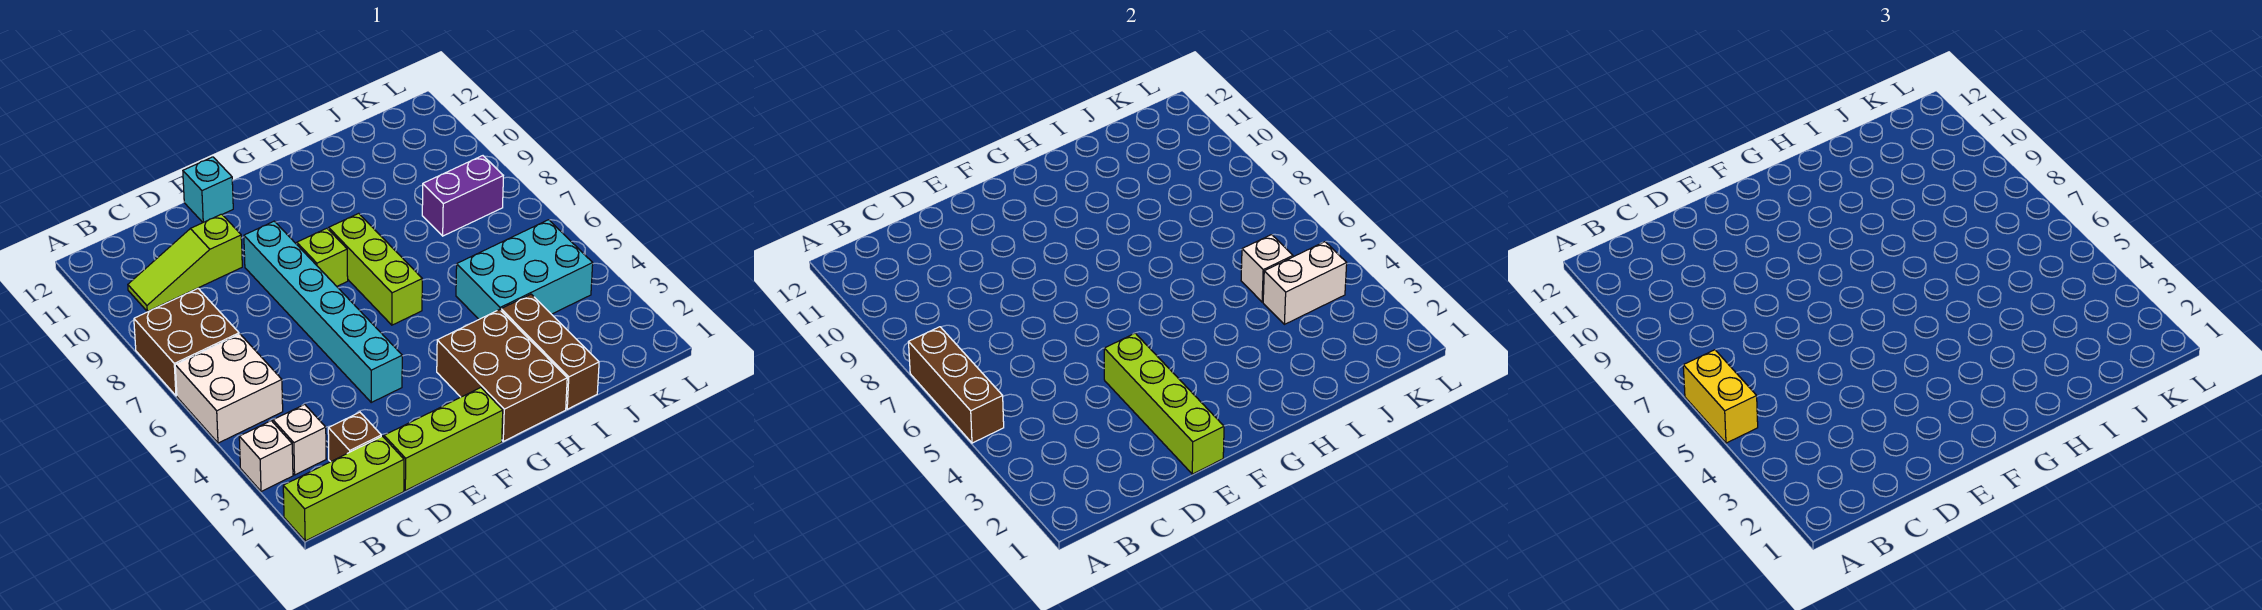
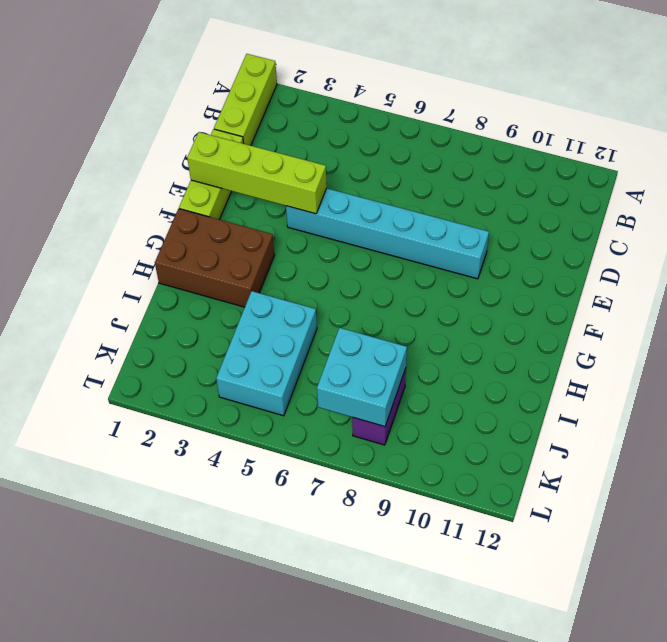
cyan 2x2 brick [317,328,407,427] -> none
none -> white 1x1 brick [239,421,293,492]
none -> white 2x2 brick [175,334,283,443]
none -> brown 2x2 brick [134,288,239,396]

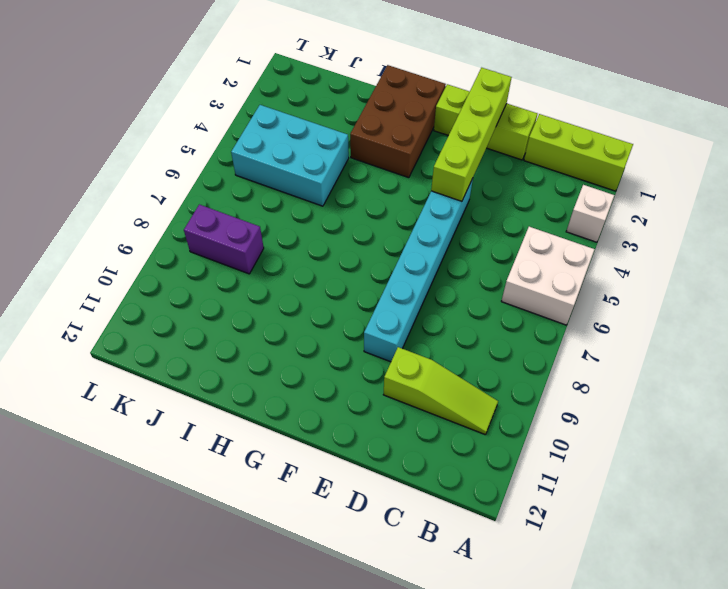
none -> brown 2x2 brick [134,288,239,396]
none -> white 1x1 brick [273,404,326,475]
none -> brown 1x1 brick [328,412,381,462]

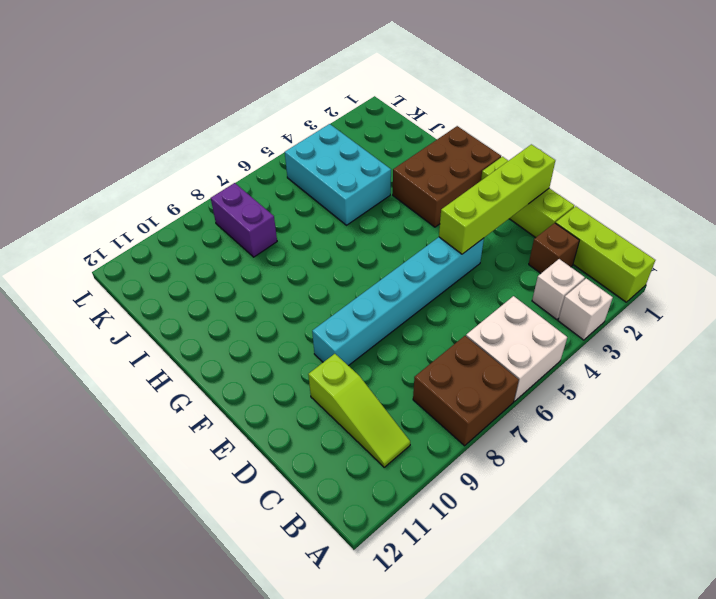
none -> cyan 1x1 brick [183,157,233,222]
none -> lime 1x1 brick [297,228,348,286]
none -> lime 1x3 brick [329,213,422,325]

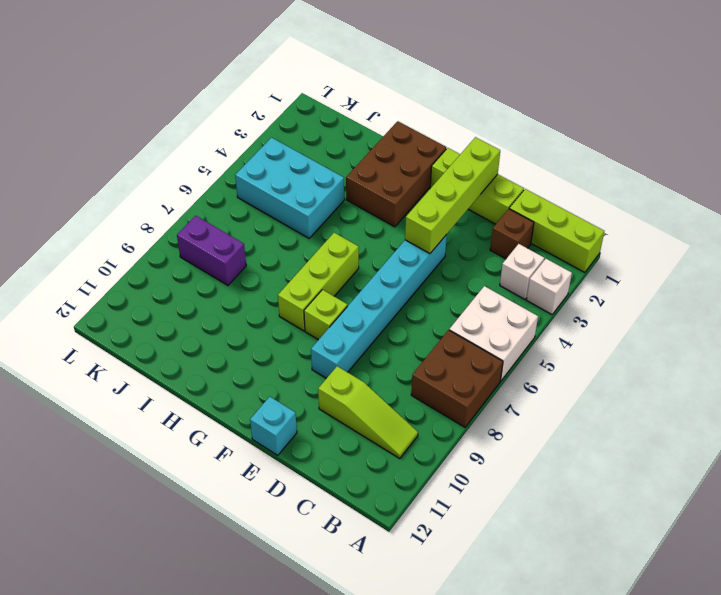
none -> brown 1x3 brick [501,294,599,409]
none -> brown 1x3 brick [909,327,1004,443]
none -> white 1x2 brick [1263,242,1347,324]

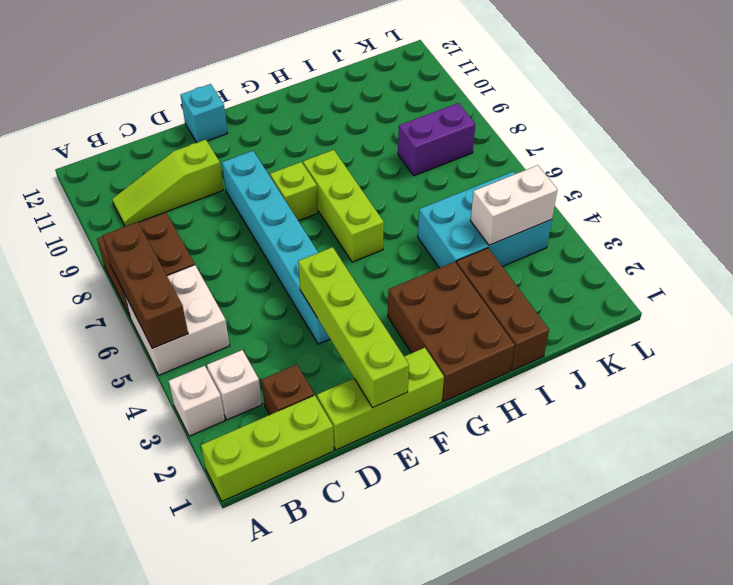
none -> white 1x1 brick [1241,235,1293,302]
none -> yellow 1x2 brick [1683,350,1758,443]

